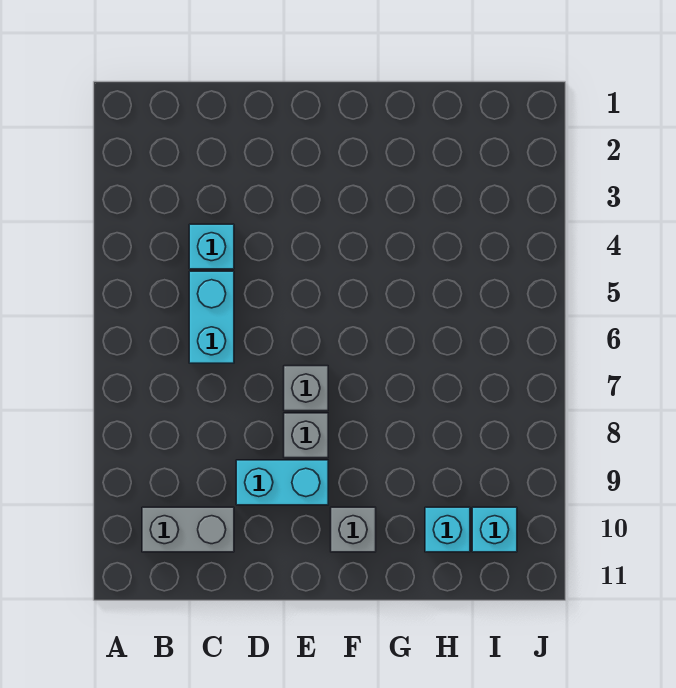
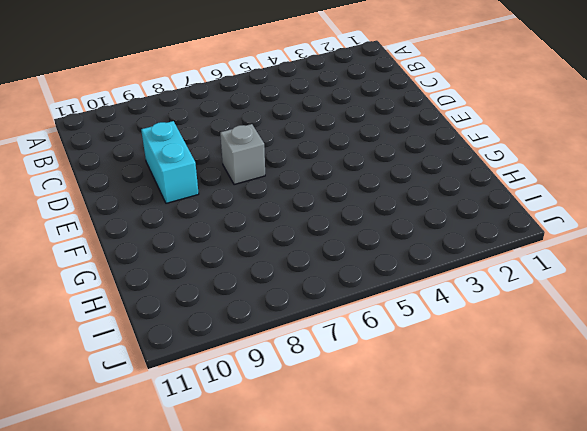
none -> grey 1x2 brick [142,507,234,552]
none -> cyan 1x1 brick [189,224,234,269]

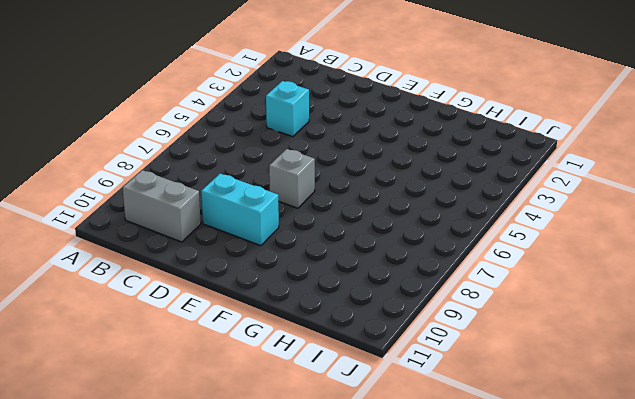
none -> cyan 1x2 brick [189,271,234,363]
none -> grey 1x1 brick [284,413,328,458]

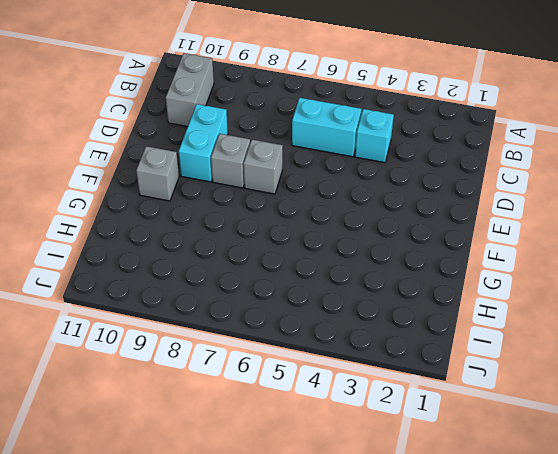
none -> cyan 1x1 brick [425,507,470,552]
none -> cyan 1x1 brick [472,507,517,552]

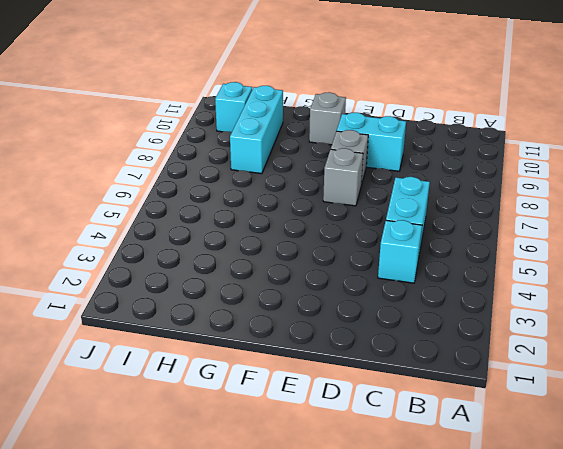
cyan 1x3 brick [230,86,283,174] -> cyan 1x1 brick [425,507,470,552]
none -> grey 1x2 brick [142,507,234,552]

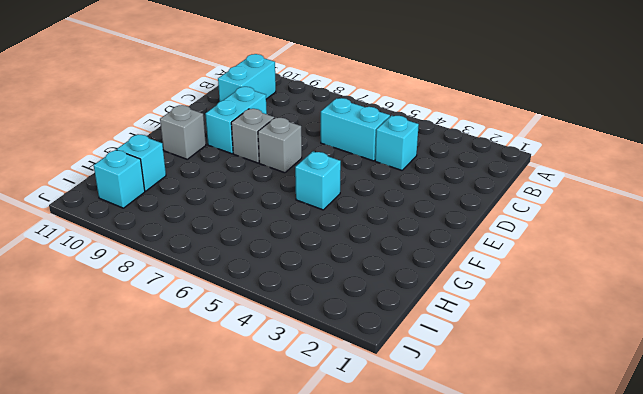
cyan 1x2 brick [218,54,276,101] -> grey 1x2 brick [142,507,234,552]
cyan 1x1 brick [295,151,341,210] -> none

